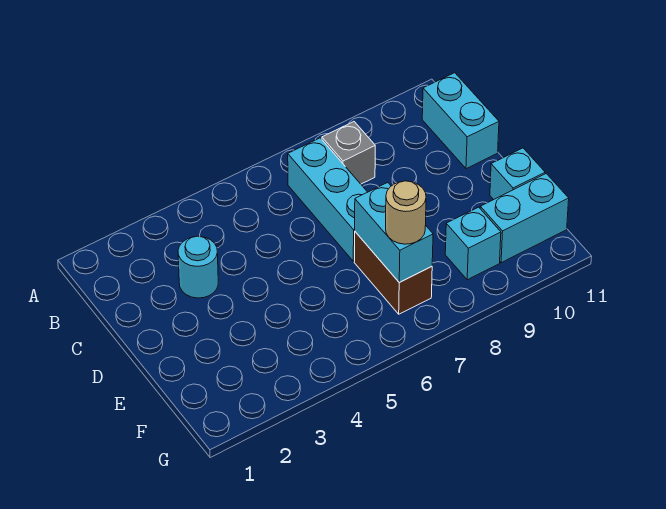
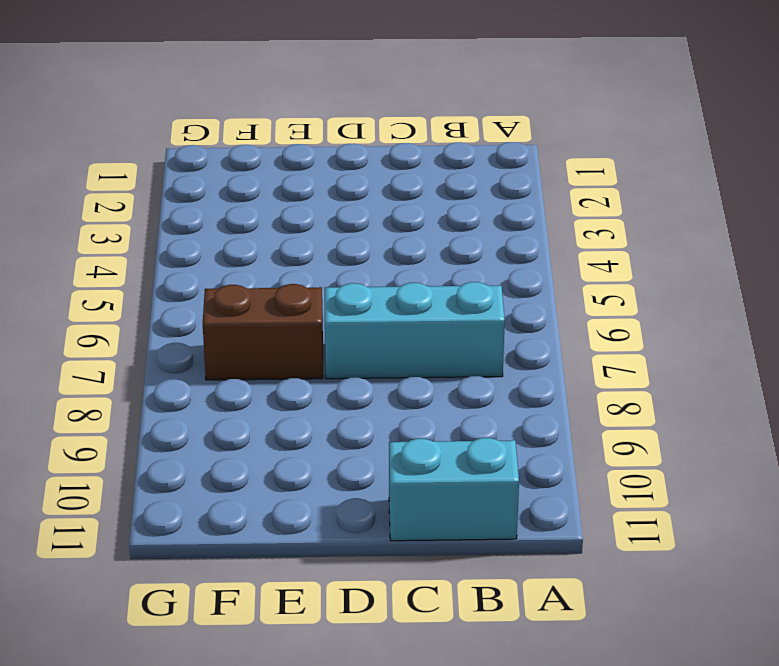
none -> grey 1x1 brick [322,122,375,184]
none -> cyan 1x1 round brick [178,236,218,298]

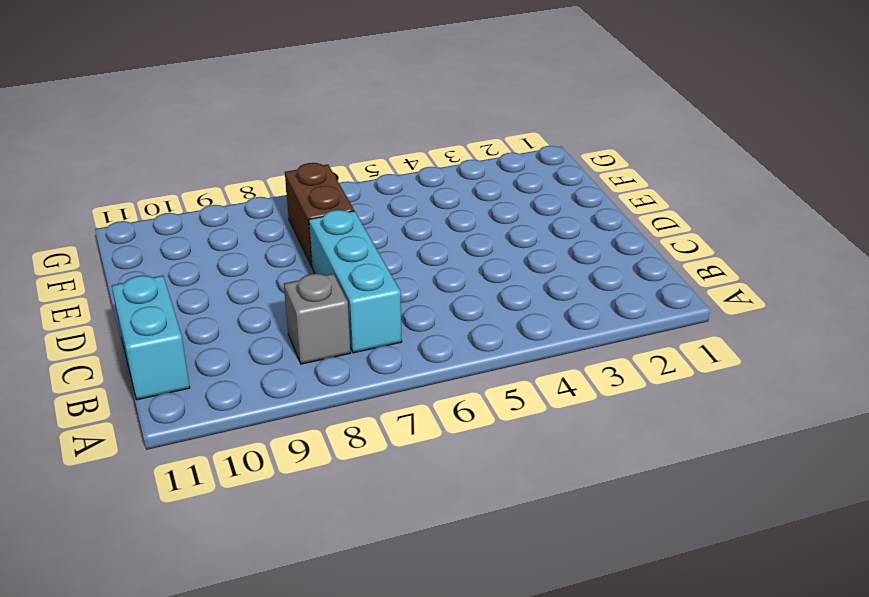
none -> cyan 1x1 round brick [178,236,218,298]
none -> cyan 1x1 brick [490,148,545,200]

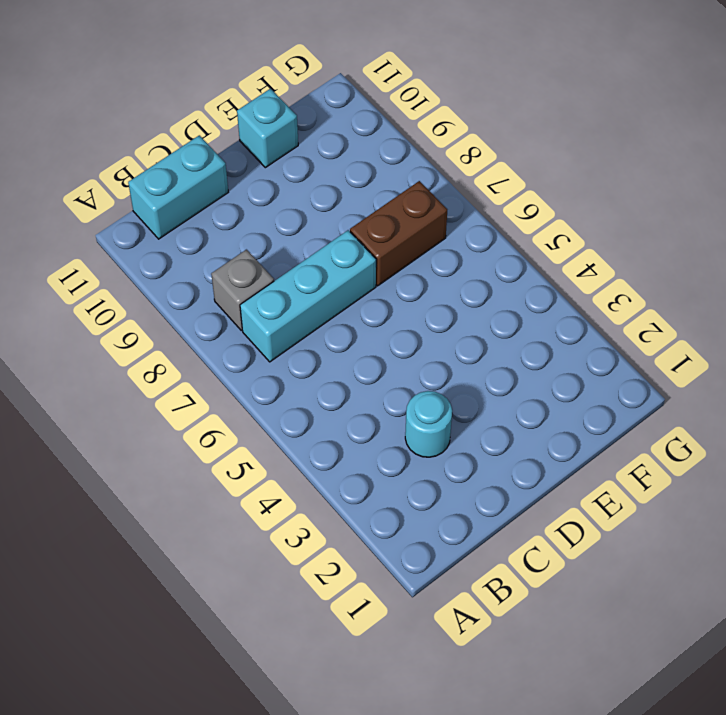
none -> cyan 1x1 brick [445,207,501,280]
none -> cyan 1x2 brick [480,174,569,263]

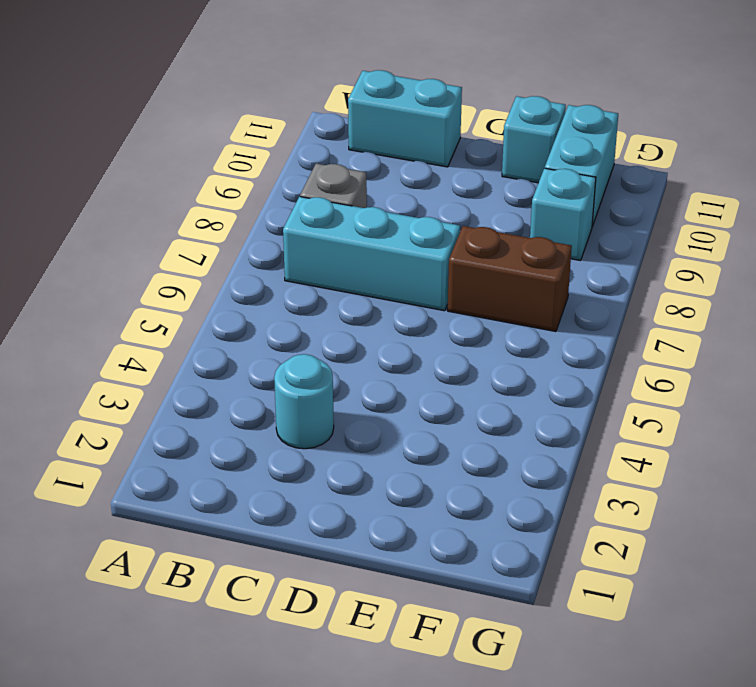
none -> cyan 1x2 brick [355,183,433,283]
none -> tan 1x1 round brick [386,181,426,244]

